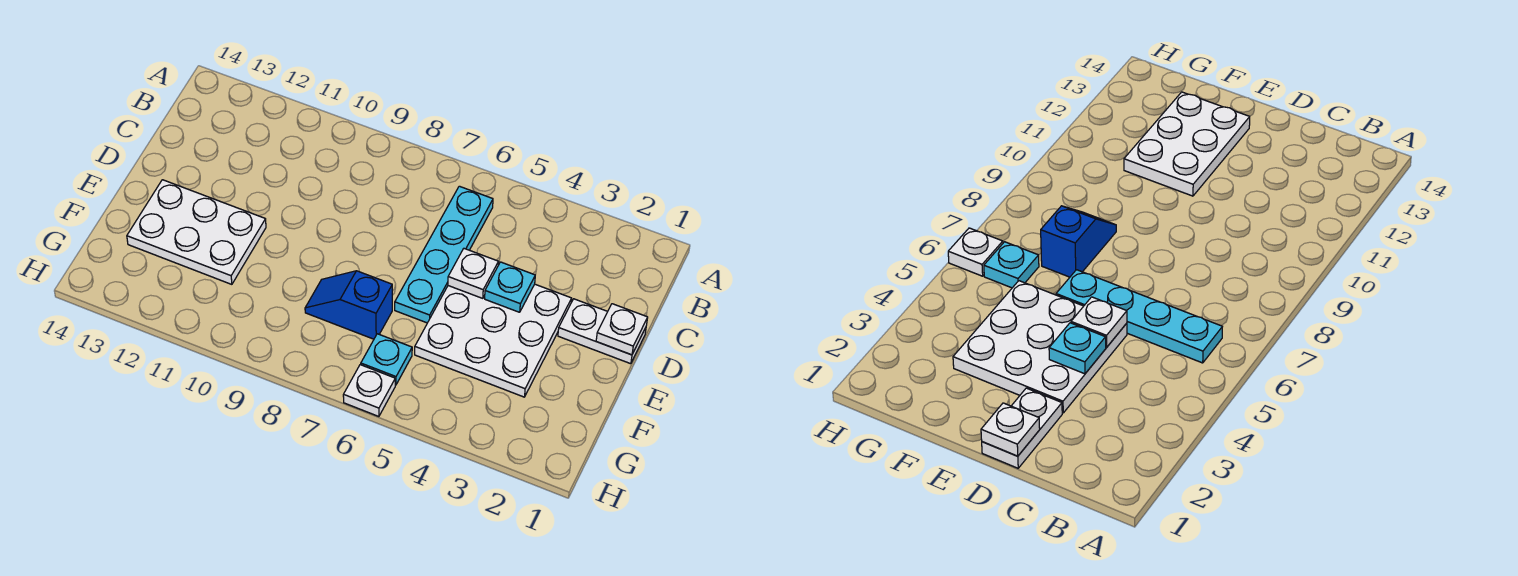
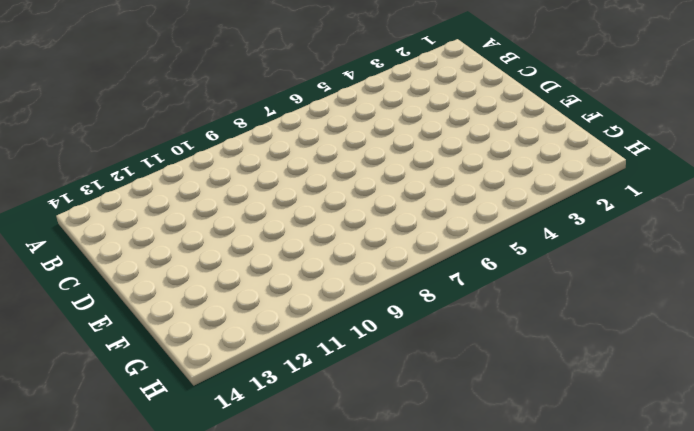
none -> cyan 1x4 plate [395,186,493,323]
none -> white 1x2 plate [558,299,646,364]

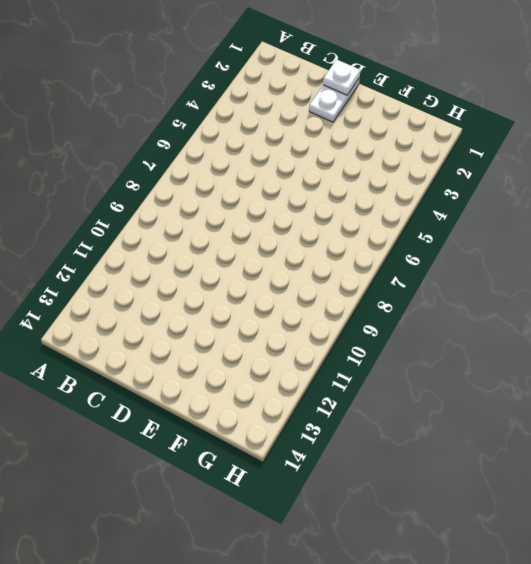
none -> cyan 1x4 plate [395,186,493,323]
none -> white 3x3 plate [415,284,572,397]

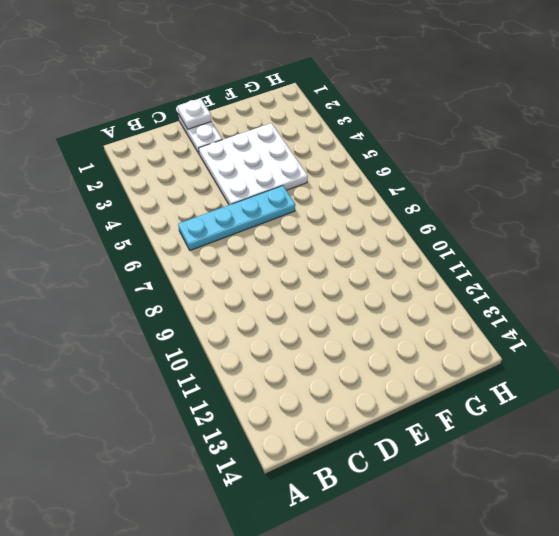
none -> white 2x3 plate [127,180,266,284]
none -> blue 1x2 slope [305,271,392,339]

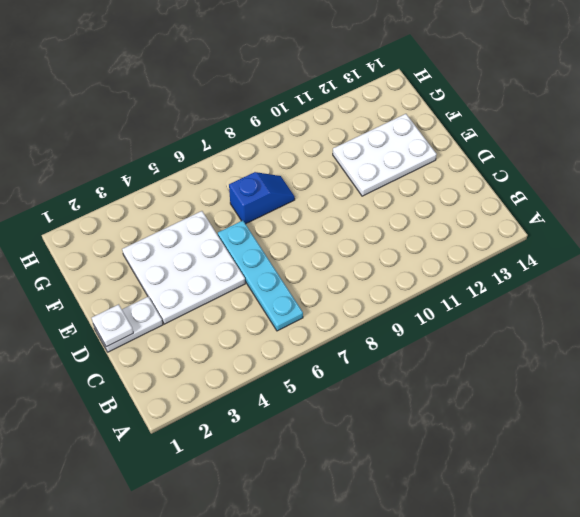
none -> cyan 1x1 plate [361,334,412,385]
none -> white 1x1 plate [343,365,395,416]

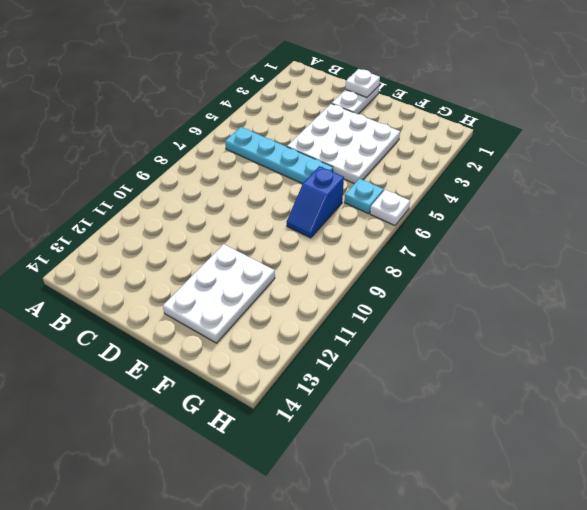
none -> cyan 1x1 plate [485,262,535,312]
none -> white 1x1 plate [448,249,498,298]

